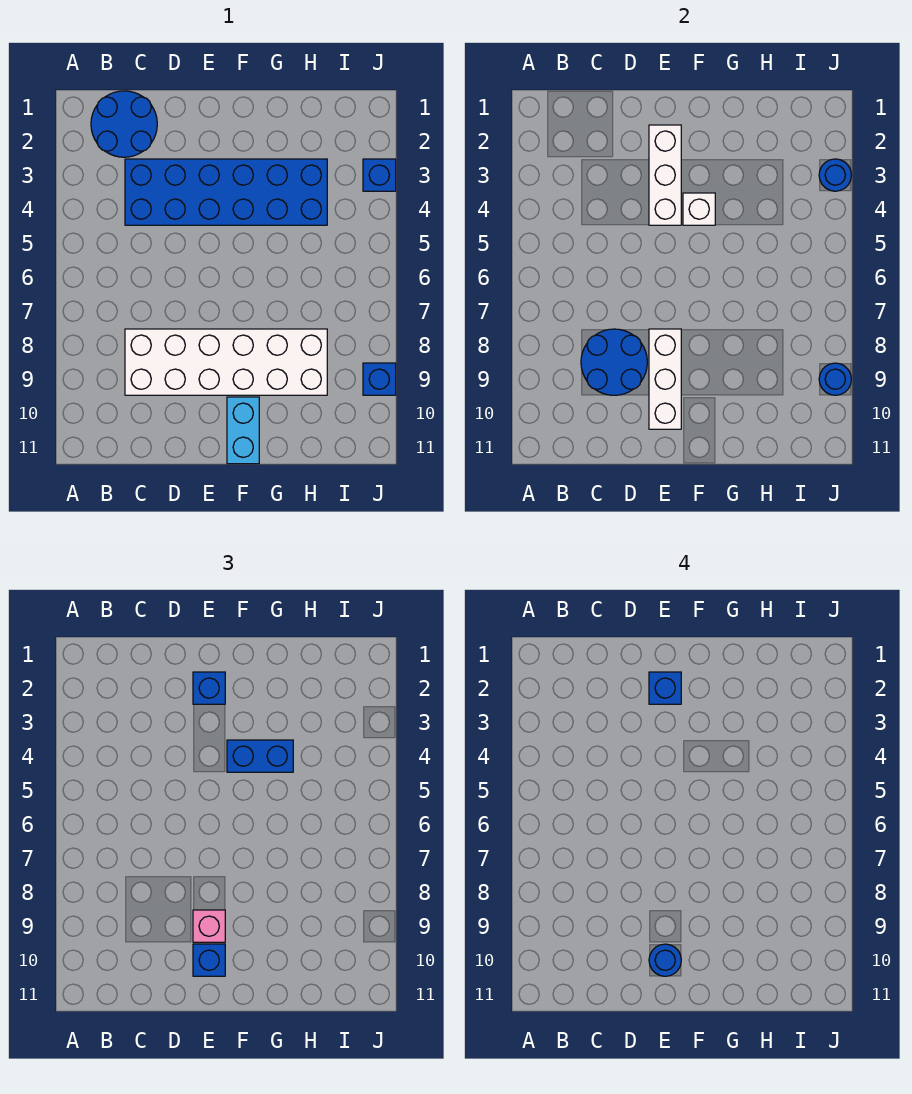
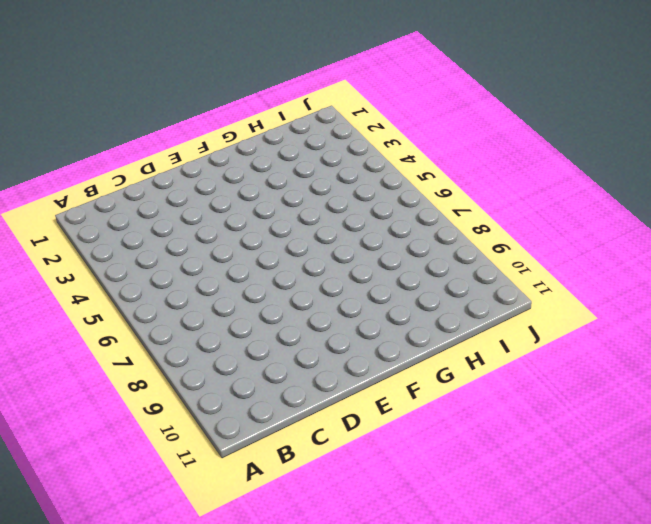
none -> blue 2x2 round brick [91,91,157,157]
none -> blue 2x6 brick [125,159,327,225]
none -> white 2x6 brick [125,329,327,395]

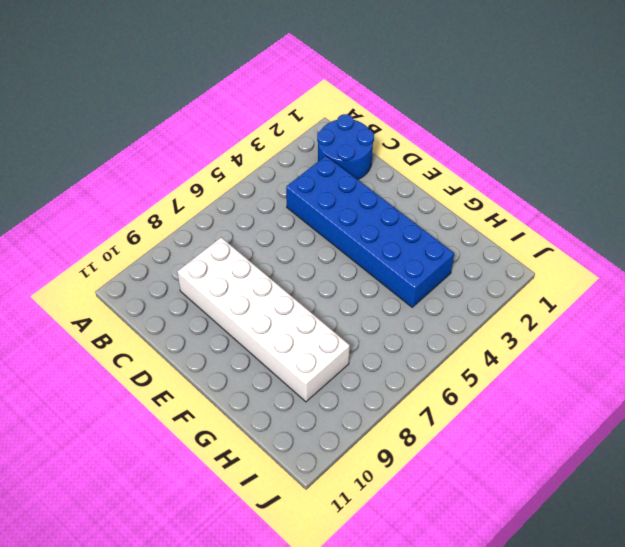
none -> cyan 1x2 brick [227,397,259,464]
none -> blue 1x1 brick [363,159,396,191]
none -> blue 1x1 brick [363,363,396,395]

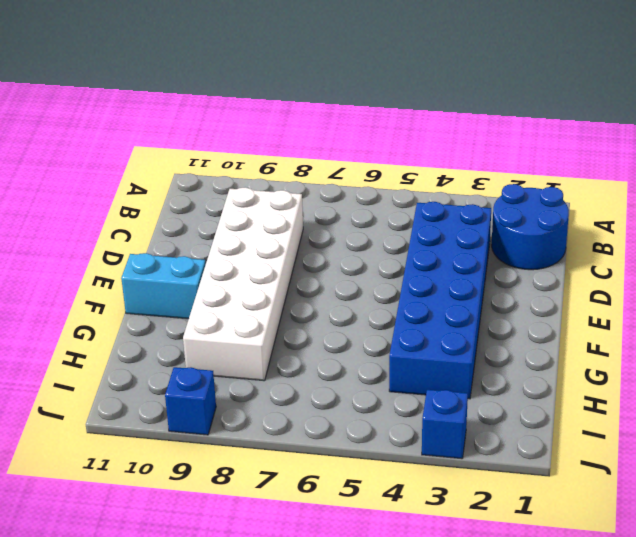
none -> blue 2x2 round brick [581,329,647,395]
none -> white 1x3 brick [649,125,681,225]
none -> white 1x3 brick [649,329,681,429]

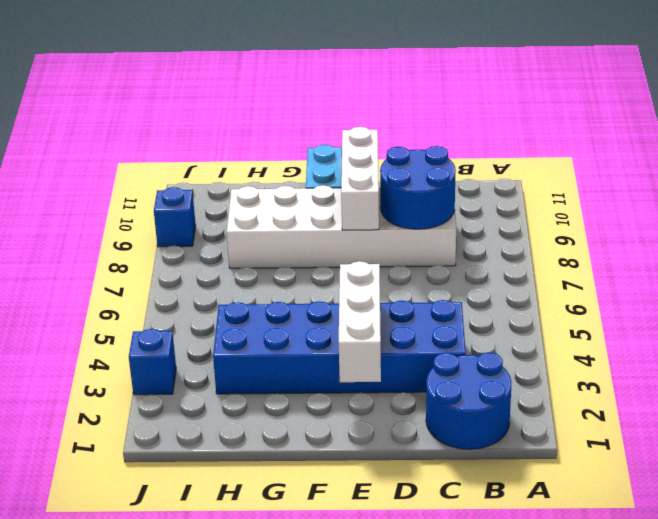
none -> white 1x1 brick [683,193,715,225]
none -> blue 1x1 round brick [819,159,851,191]
none -> blue 1x1 round brick [819,363,851,395]

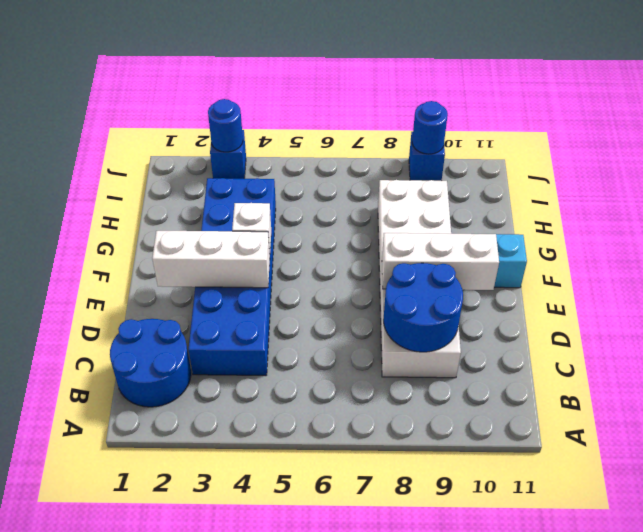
none -> blue 1x1 brick [193,672,225,704]
none -> pink 1x1 brick [193,910,225,942]
none -> blue 1x1 brick [193,944,225,976]

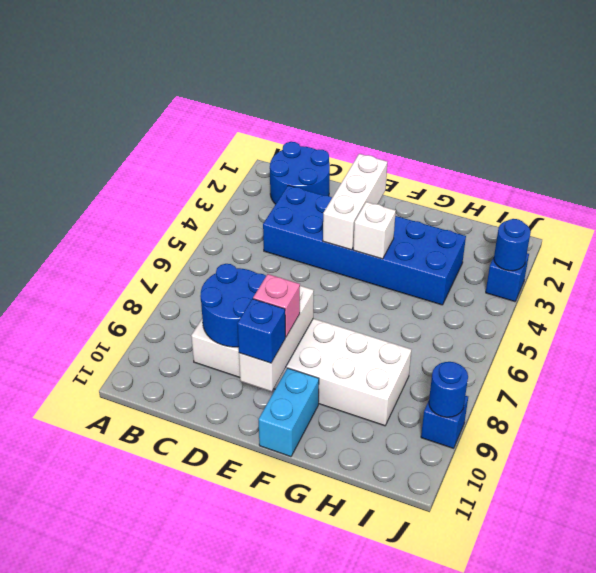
none -> blue 1x1 brick [193,672,225,704]
none -> blue 1x2 brick [227,740,293,772]
none -> blue 1x1 brick [649,672,681,704]

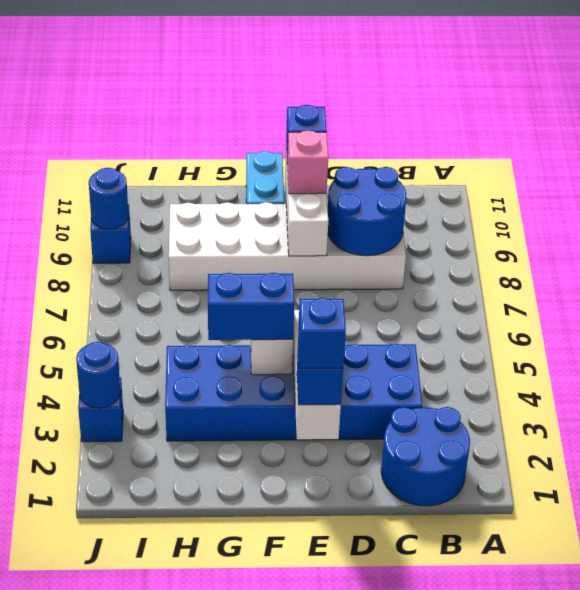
none -> blue 1x1 round brick [649,944,681,976]

